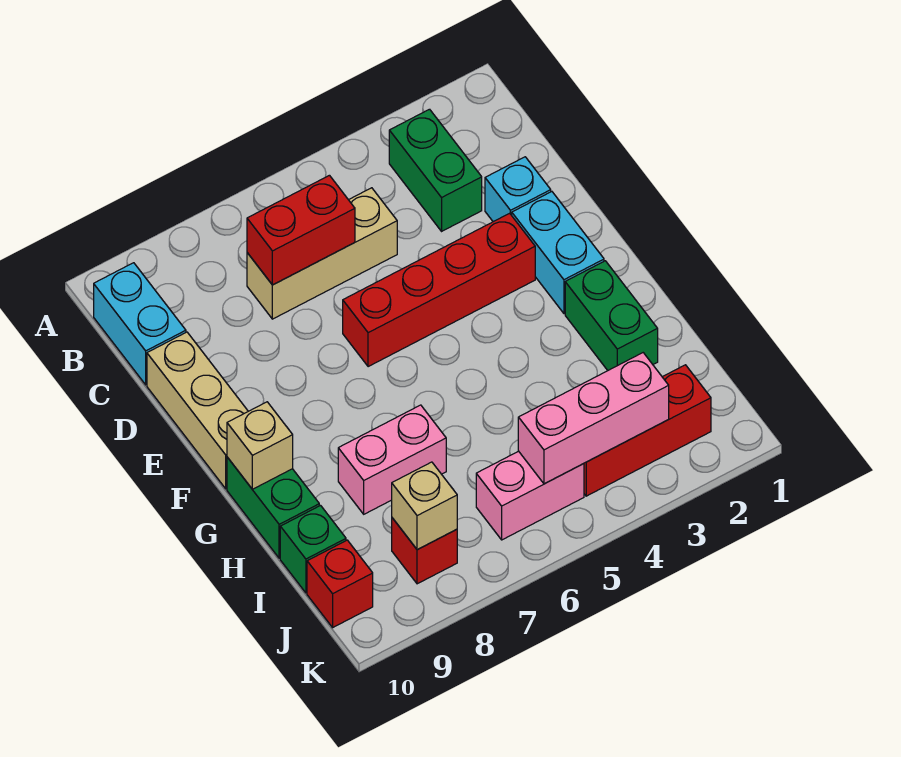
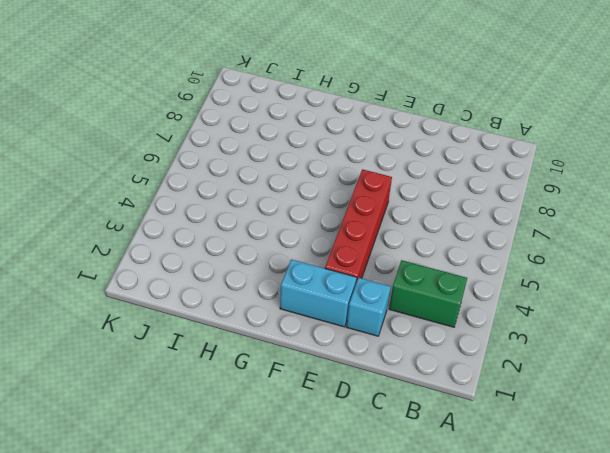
none -> cyan 1x2 brick [94,263,186,385]
none -> tan 1x3 brick [247,188,397,319]
none -> tan 1x3 brick [147,332,248,489]

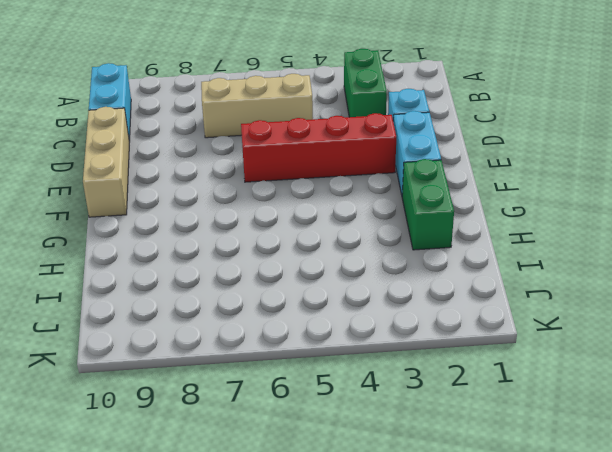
none -> green 1x2 brick [227,457,319,558]
none -> pink 1x2 brick [338,405,446,514]
none -> green 1x1 brick [280,506,346,593]

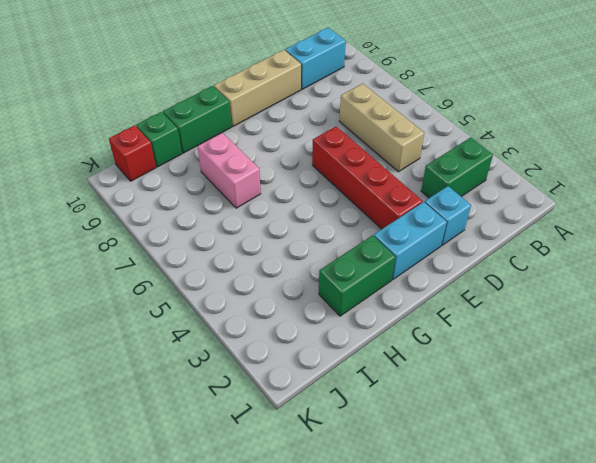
none -> red 1x3 brick [584,365,711,496]
none -> pink 1x2 brick [476,451,584,540]
none -> red 1x1 brick [392,518,457,584]

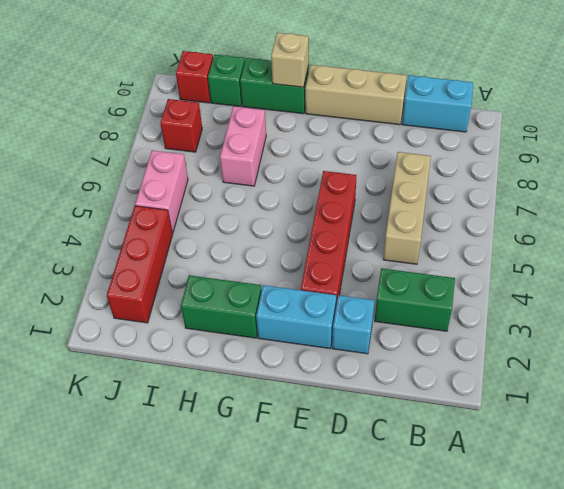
none -> red 1x2 brick [247,175,355,285]
none -> pink 1x3 brick [518,353,669,484]
none -> tan 1x1 brick [392,462,457,550]

